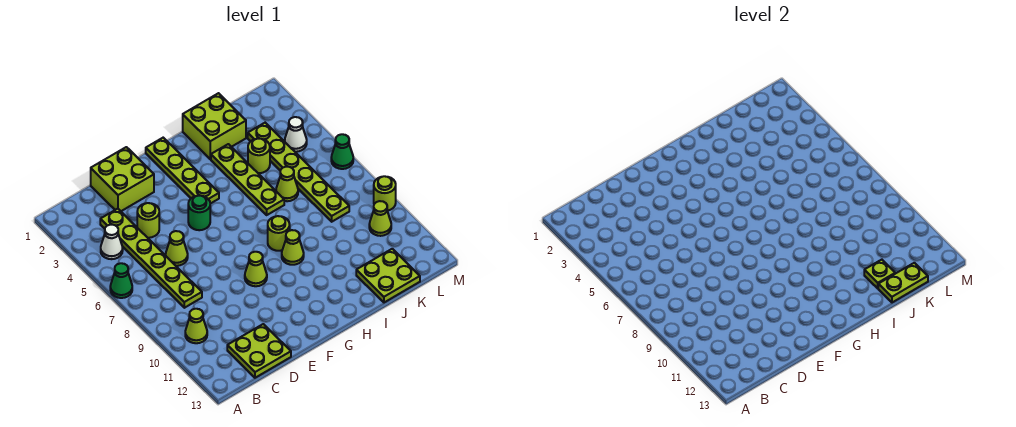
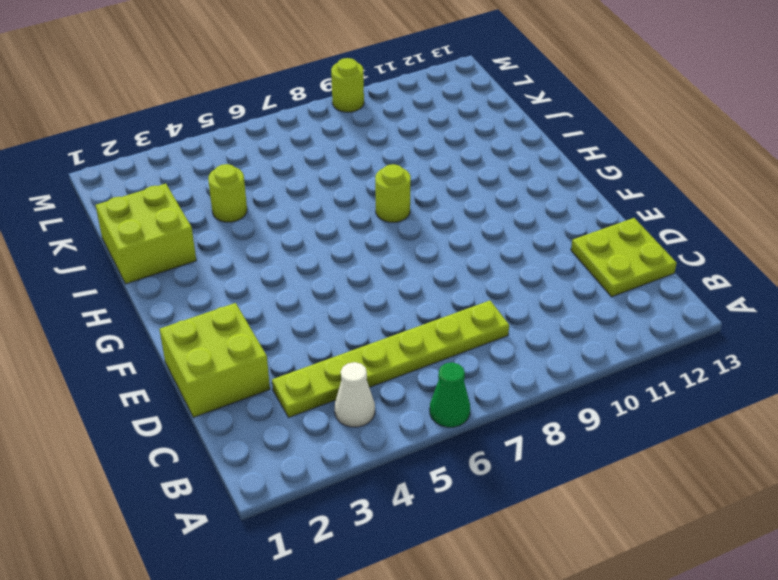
none -> lime 1x1 cone [185,309,207,343]
none -> lime 1x1 round brick [137,203,159,238]
none -> lime 1x1 cone [166,231,188,266]

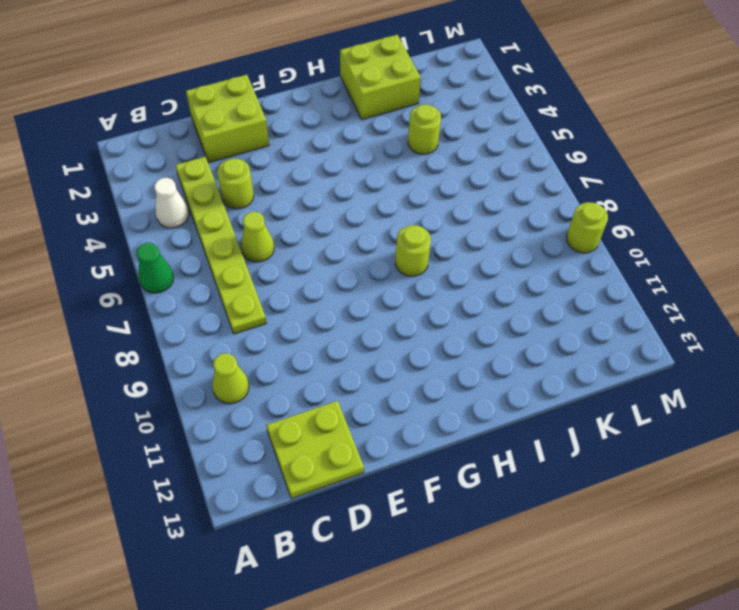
none -> green 1x1 round brick [188,196,210,230]
none -> lime 1x1 cone [245,252,267,286]
none -> lime 1x4 plate [146,138,219,204]

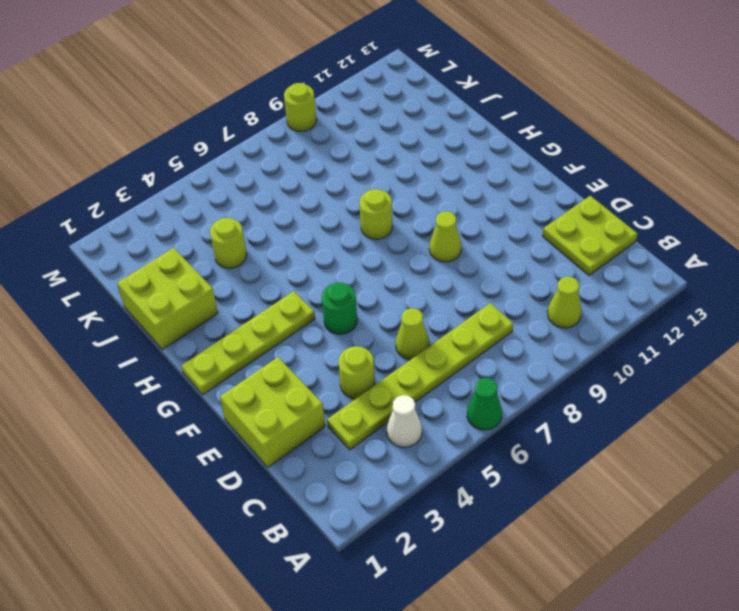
none -> lime 1x1 cone [282,230,304,265]
none -> lime 1x4 plate [211,144,284,215]
none -> lime 1x1 cone [276,167,298,201]

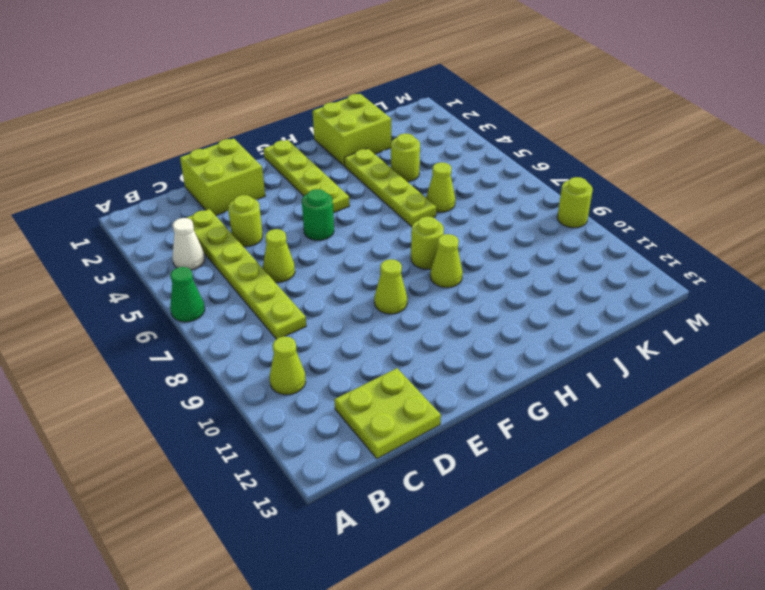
none -> lime 2x2 plate [356,249,420,302]
none -> lime 1x6 plate [248,123,349,222]
none -> white 1x1 cone [285,117,307,152]

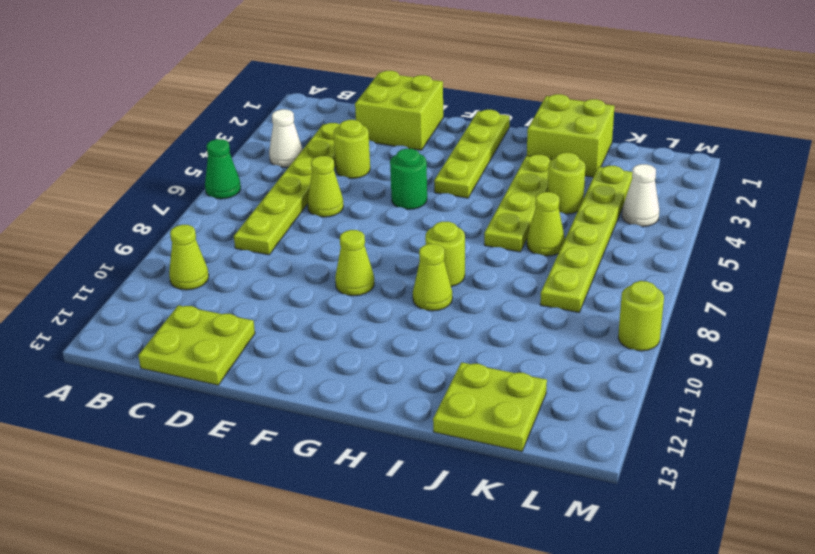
none -> lime 1x1 cone [369,201,391,236]
none -> green 1x1 cone [331,134,353,169]
none -> lime 1x1 plate [864,260,895,288]

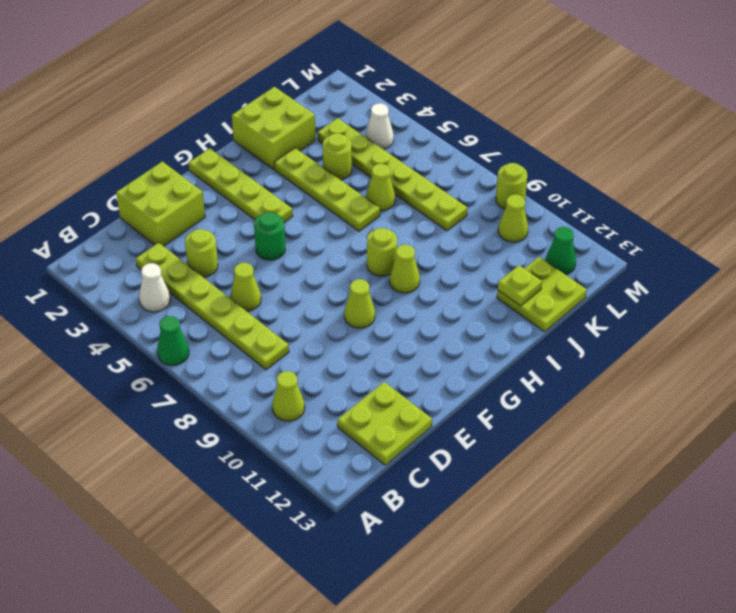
green 1x1 cone [546,227,576,275] -> green 1x1 cone moved to [331,134,353,169]
none -> lime 1x2 plate [878,263,928,302]

